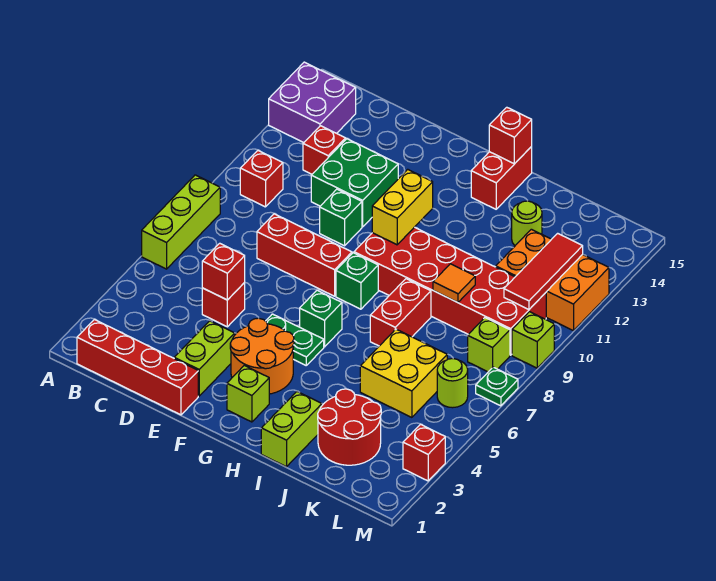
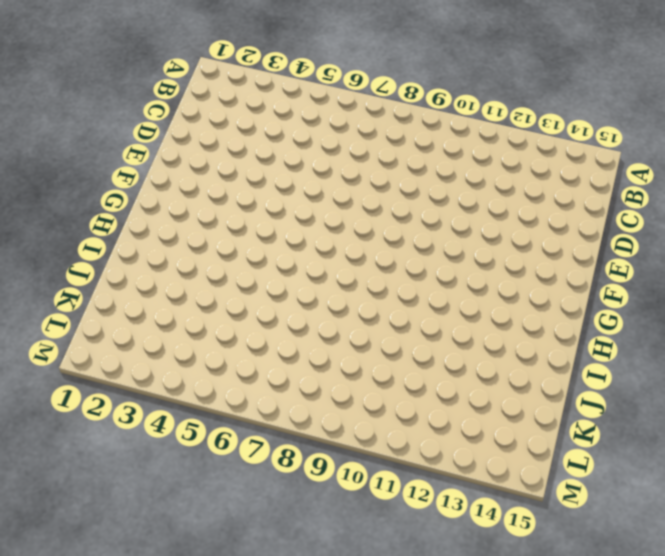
none -> lime 1x3 brick [142,175,220,269]
none -> purple 2x2 brick [269,62,356,143]
none -> red 1x4 brick [77,320,198,415]
none -> red 1x1 brick [240,151,283,207]

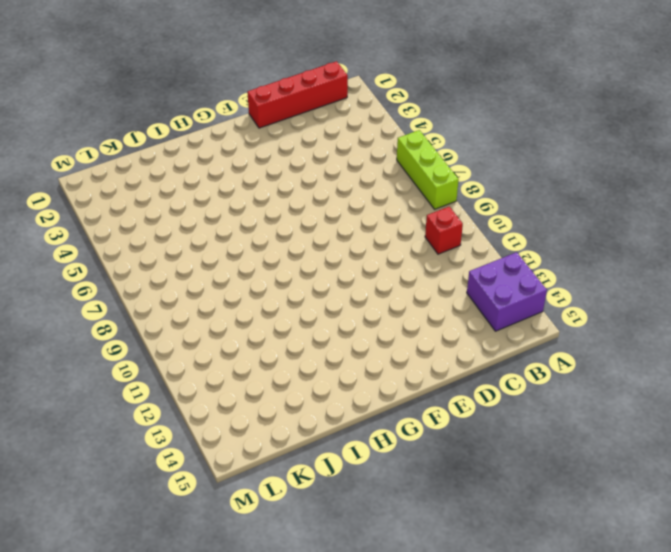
none -> red 1x1 brick [303,126,346,174]
none -> red 1x1 brick [202,283,245,327]
none -> red 1x3 brick [257,214,352,296]
none -> green 2x2 brick [311,139,398,227]

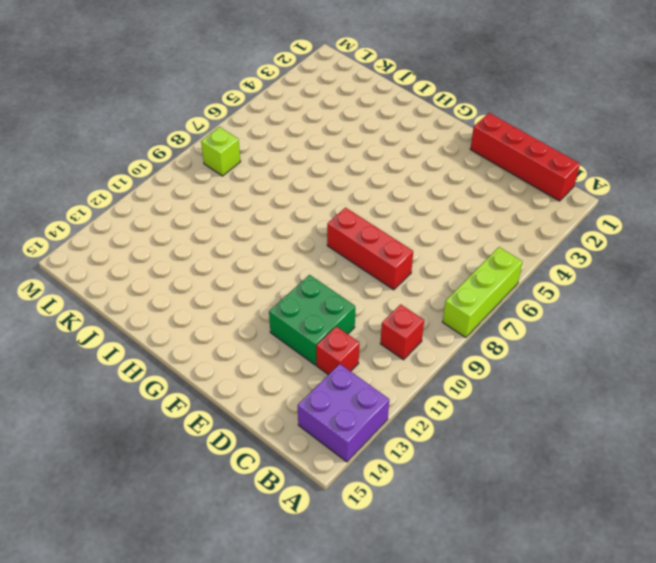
none -> red 1x1 brick [202,283,245,327]
none -> lime 1x2 brick [174,321,235,396]
none -> green 1x1 brick [320,189,362,246]
none -> orange 2x2 round brick [230,318,294,394]

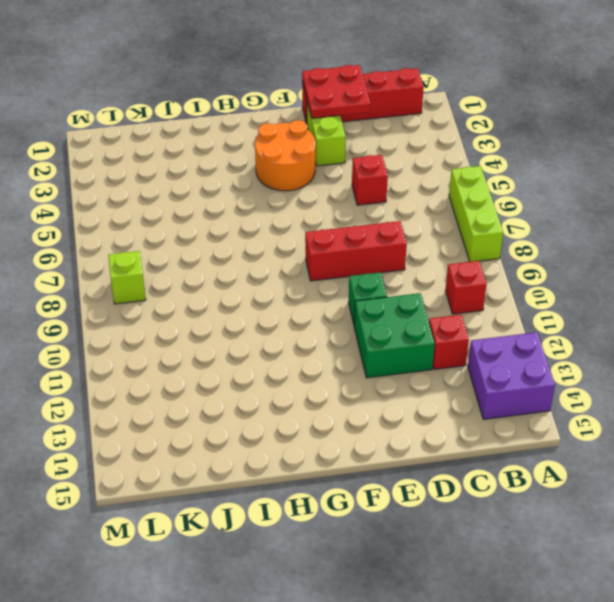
red 2x2 plate [302,65,371,118] -> none
none -> green 1x2 plate [266,314,324,365]
none -> lime 1x1 brick [227,365,269,422]
none -> green 1x1 brick [300,290,342,347]
none -> green 1x1 brick [336,253,378,309]

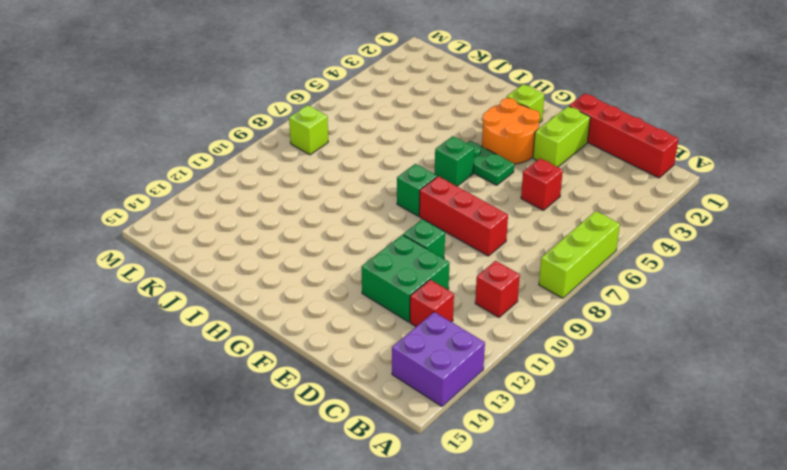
none -> red 2x6 brick [354,227,546,355]
none -> red 1x2 brick [471,147,532,209]
none -> lime 1x2 brick [261,392,322,467]
none -> red 1x2 brick [370,279,431,346]

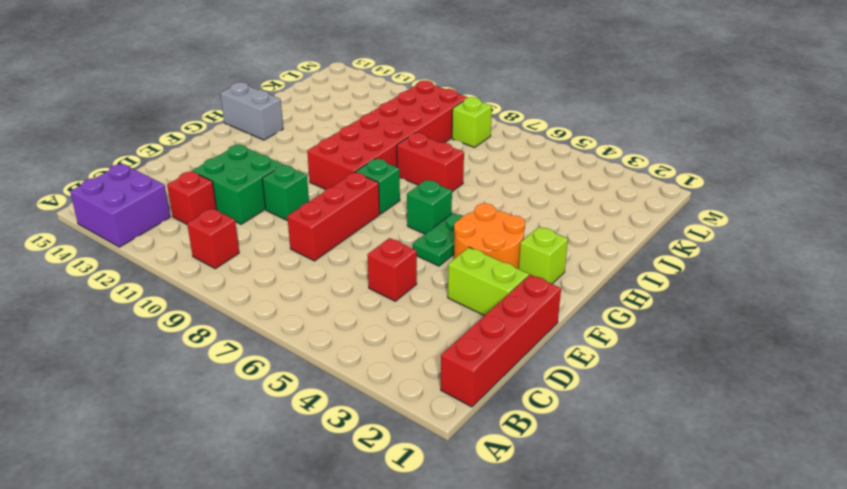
grey 1x2 brick [220,82,283,140] -> red 1x2 brick [471,147,532,209]
none -> lime 1x3 brick [142,175,220,269]
none -> lime 1x2 brick [261,392,322,467]
none -> red 2x2 round brick [318,389,381,465]
none -> yellow 2x2 brick [360,329,447,417]

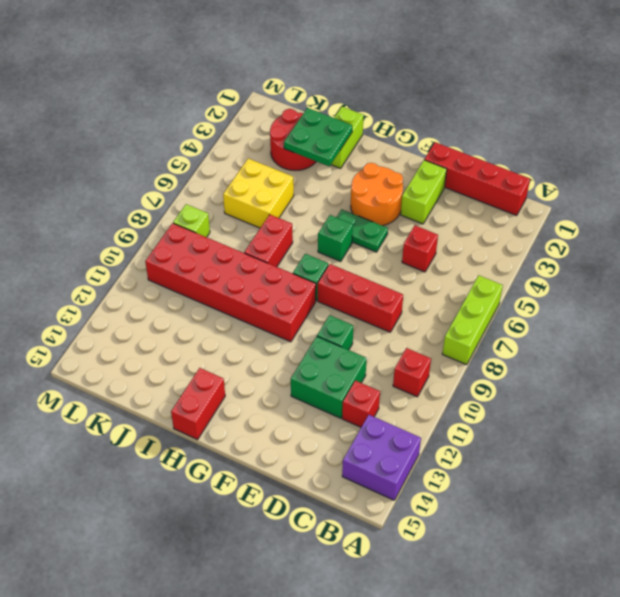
green 2x2 plate [284,108,352,166] -> none
none -> lime 1x1 brick [227,365,269,422]
none -> lime 1x1 round brick [512,201,542,245]
none -> orange 2x3 brick [496,229,609,331]
none -> lime 1x1 round brick [437,359,468,408]

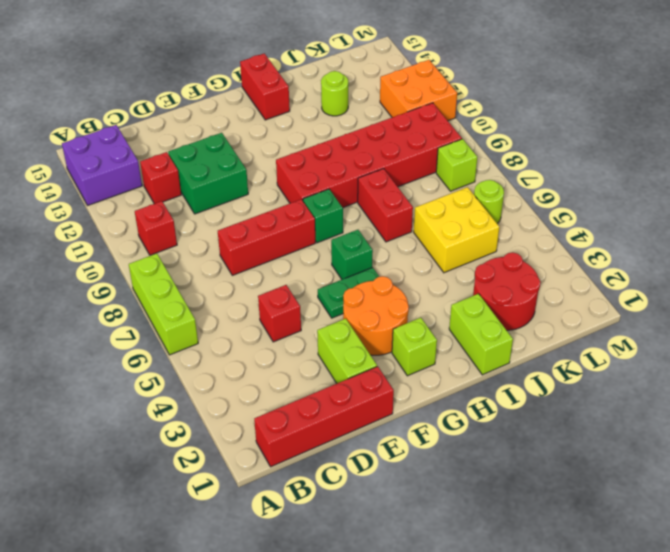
orange 2x2 brick [380,60,457,121] -> orange 2x3 brick [496,229,609,331]
none -> green 1x1 brick [320,189,362,246]
none -> red 1x1 brick [403,425,445,481]
none -> green 1x1 plate [476,367,518,406]
none -> lime 1x1 brick [512,312,554,368]

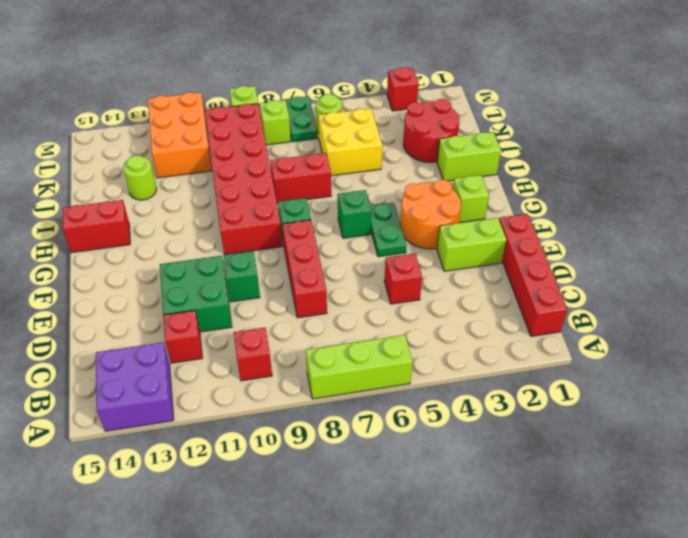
green 1x2 plate [285,96,317,142] -> green 1x1 plate [476,367,518,406]
none -> red 1x1 brick [202,243,245,300]
none -> yellow 1x2 brick [372,169,433,245]
none -> red 1x1 brick [489,107,532,164]
none -> orange 1x1 tile [433,264,475,302]

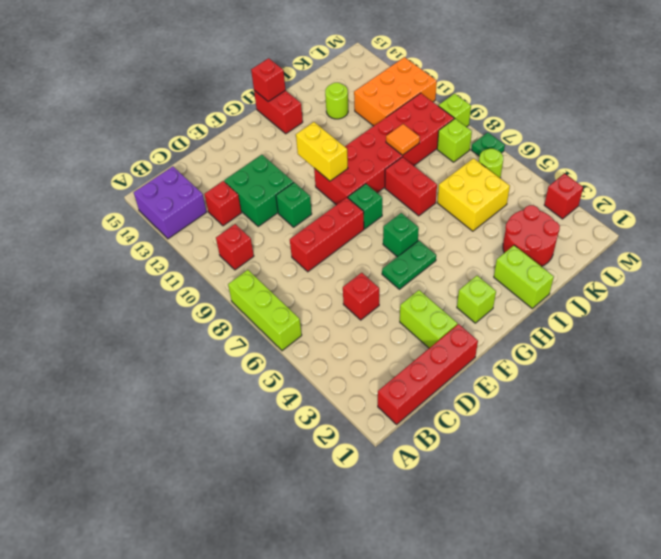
none -> orange 2x2 round brick [230,318,294,394]
none -> red 1x1 brick [202,243,245,300]
none -> red 1x3 tile [504,233,583,310]

